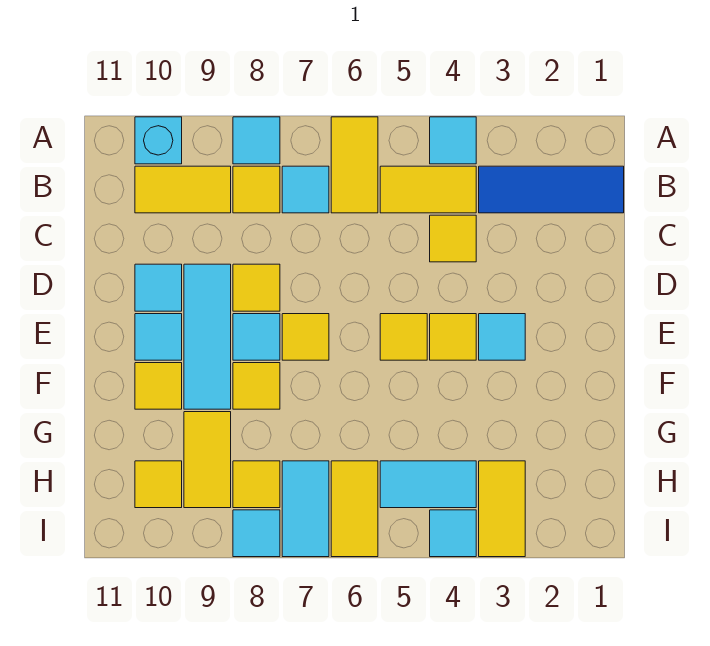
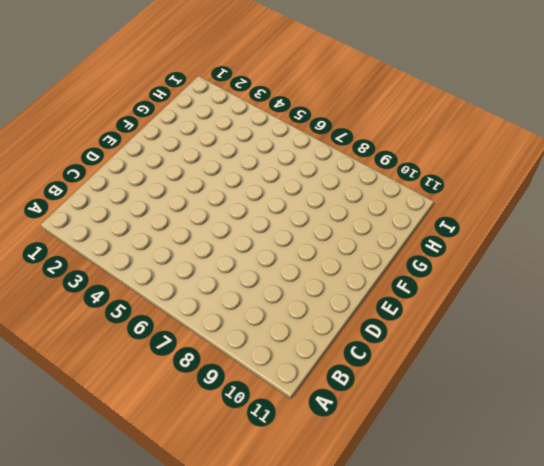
none -> cyan 1x1 tile [430,117,476,164]
none -> yellow 1x2 tile [331,117,378,213]
none -> cyan 1x1 tile [233,117,280,164]
none -> cyan 1x1 brick [135,117,182,164]

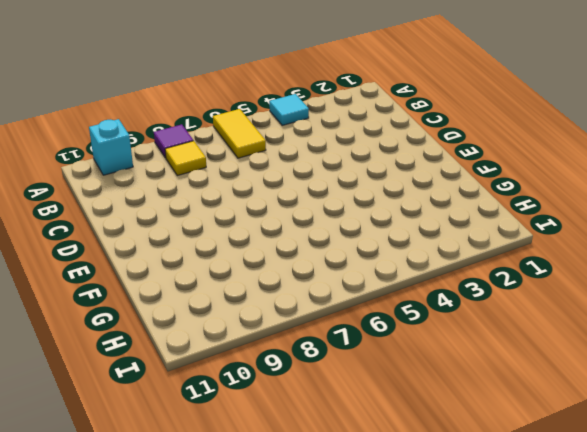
purple 1x1 tile [154,124,193,158] -> cyan 1x1 tile [233,117,280,164]
none -> blue 1x3 tile [479,166,624,213]
none -> yellow 1x2 tile [380,166,476,213]
none -> cyan 1x1 tile [282,166,329,213]
none -> yellow 1x2 tile [135,166,231,213]

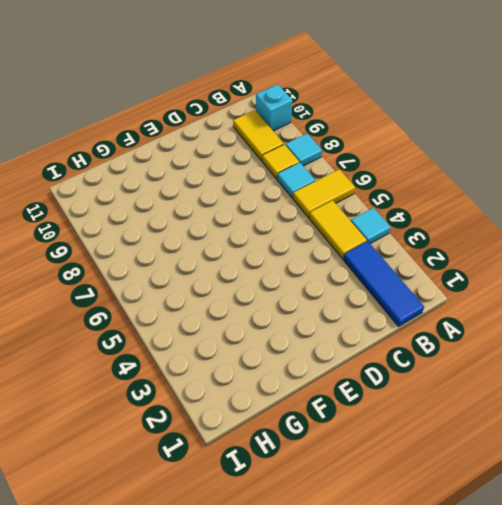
none -> yellow 1x1 tile [430,215,476,262]
none -> yellow 1x1 tile [233,264,280,311]
none -> cyan 1x3 tile [184,264,231,409]
none -> cyan 1x1 tile [135,264,182,311]

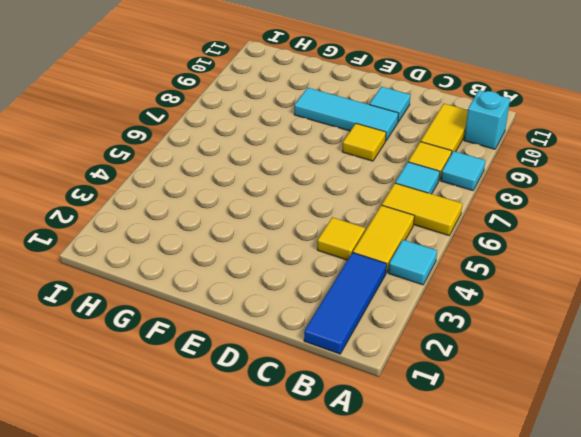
none -> cyan 1x1 tile [479,314,525,360]
none -> yellow 1x1 tile [430,314,476,360]
none -> yellow 1x1 tile [380,314,427,360]
none -> yellow 1x1 tile [282,314,329,360]

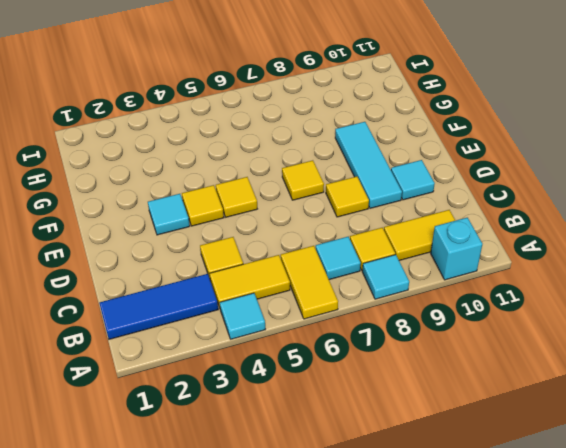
none -> cyan 1x1 tile [233,314,280,360]
none -> cyan 1x1 tile [135,314,182,360]
none -> yellow 1x1 tile [233,363,280,409]
none -> yellow 1x1 tile [135,363,182,409]

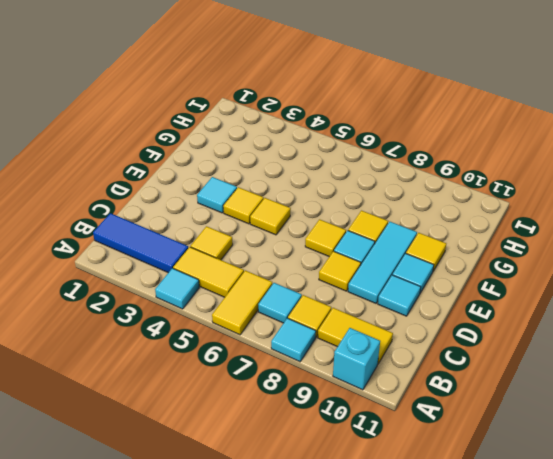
none -> yellow 1x2 tile [184,412,231,508]
none -> yellow 1x2 tile [479,461,525,557]
none -> cyan 1x2 tile [380,461,476,508]
none -> yellow 1x2 tile [331,461,378,557]

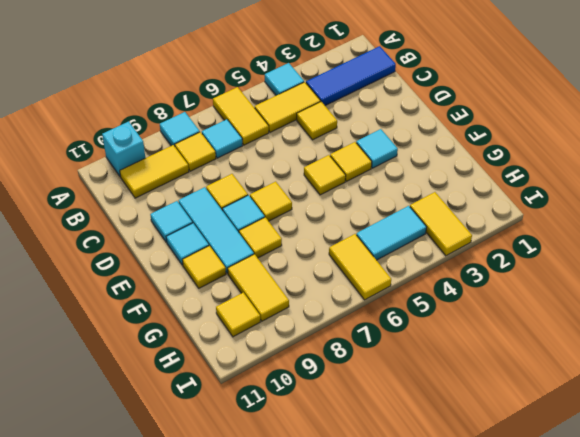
none -> cyan 1x2 tile [282,461,329,557]
none -> yellow 1x1 tile [233,461,280,508]
none -> cyan 1x1 tile [430,510,476,557]
none -> cyan 1x1 tile [233,510,280,557]

